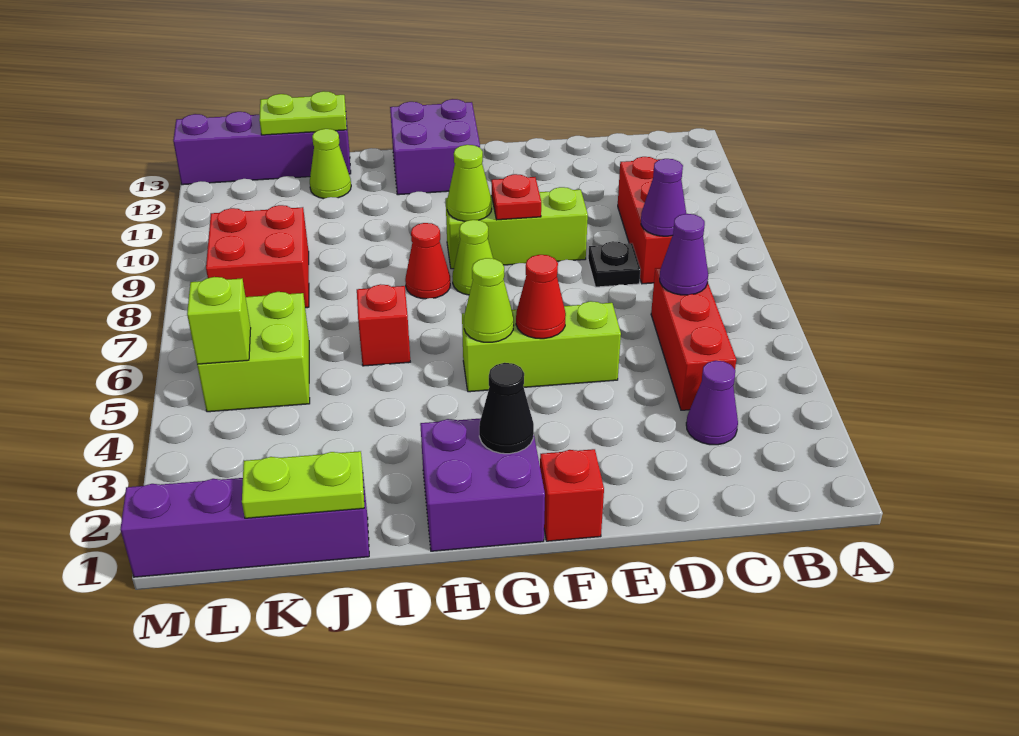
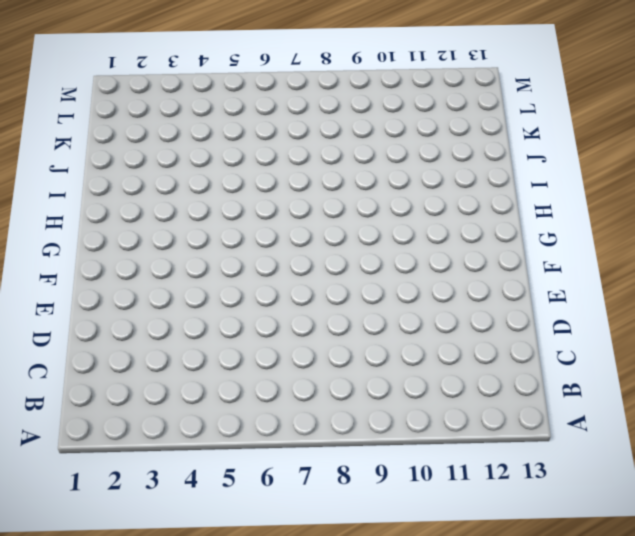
none -> purple 1x1 cone [686,361,738,445]
none -> red 1x3 brick [651,268,736,410]
none -> red 1x3 brick [618,157,672,284]

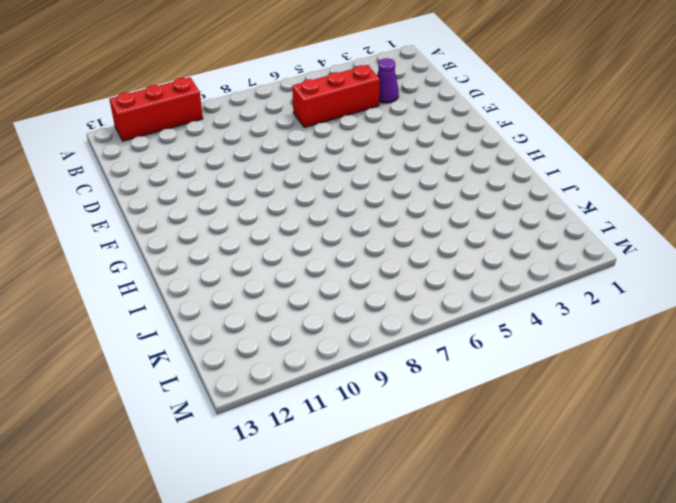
red 1x3 brick [109,77,203,141] -> red 1x3 brick moved to [618,157,672,284]
none -> black 1x1 plate [588,241,641,287]
none -> lime 1x3 brick [462,301,621,392]
none -> lime 1x3 brick [446,187,588,269]

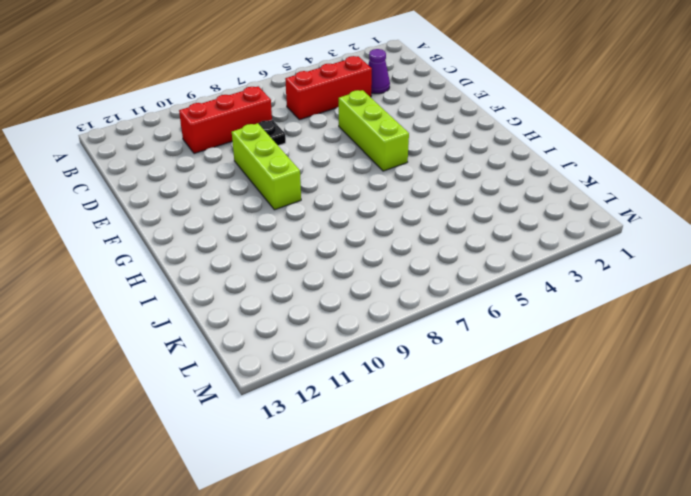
none -> red 1x1 brick [540,449,604,541]
none -> purple 2x2 brick [420,418,545,551]
none -> lime 1x1 cone [452,220,493,295]

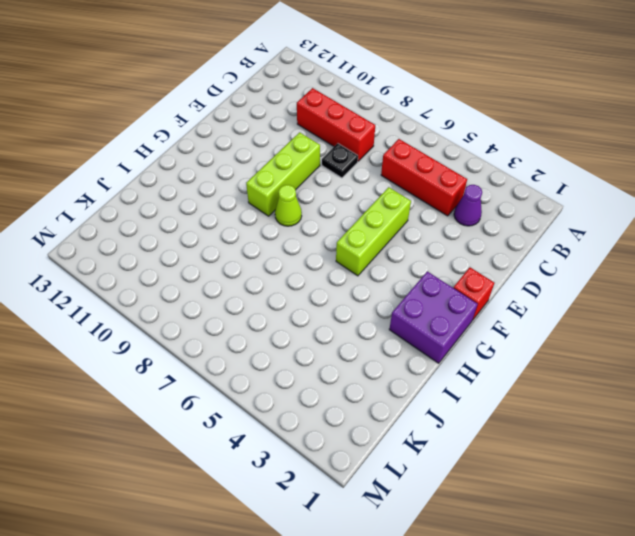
none -> purple 2x2 brick [390,99,480,195]
none -> red 1x1 cone [405,223,450,299]
none -> red 1x1 brick [357,284,410,366]

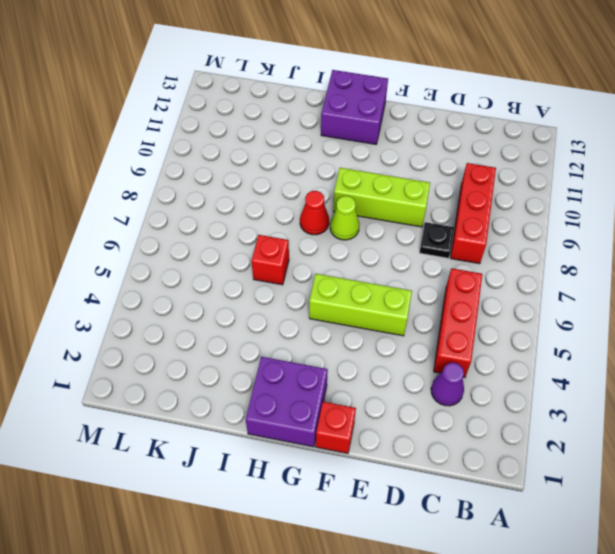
none -> purple 1x4 brick [121,477,369,577]
none -> lime 1x1 cone [310,129,351,199]
none -> purple 1x4 brick [173,112,351,185]

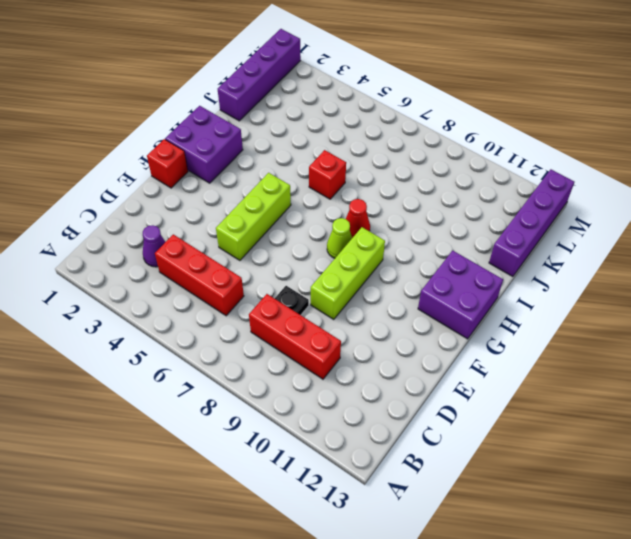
none -> lime 1x1 cone [310,129,351,199]
none -> lime 2x2 brick [197,292,310,412]
none -> red 2x2 brick [206,205,309,308]

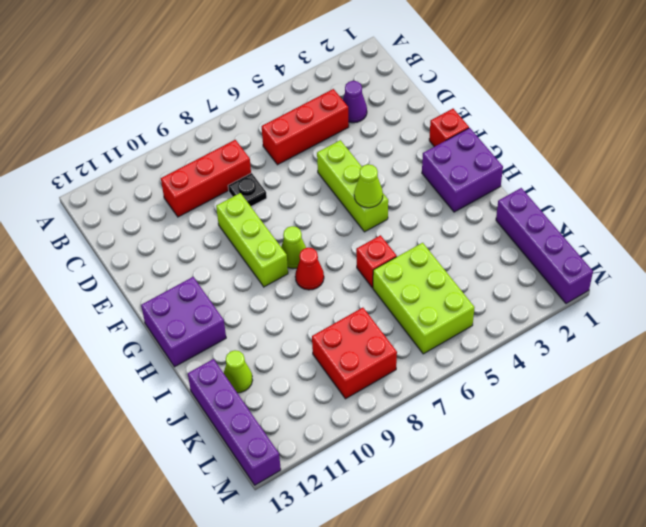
lime 2x3 brick [373,243,475,354] -> lime 2x2 brick [197,292,310,412]
none -> purple 1x1 cone [660,214,708,295]
none -> purple 1x1 cone [641,159,686,236]
none -> red 1x1 cone [516,255,566,339]

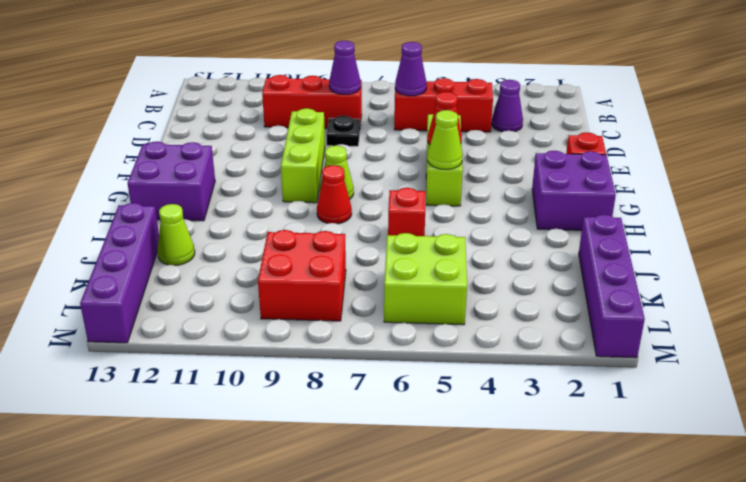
none -> red 1x1 plate [491,174,541,220]
none -> black 1x1 cone [479,363,534,454]
none -> lime 1x1 cone [447,145,492,221]

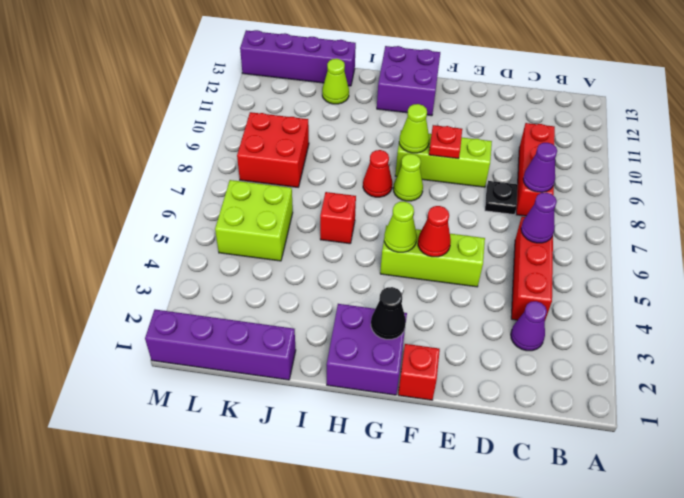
none -> lime 1x2 plate [242,451,364,518]
none -> lime 1x2 plate [259,91,347,135]
none -> lime 1x1 brick [187,277,251,365]

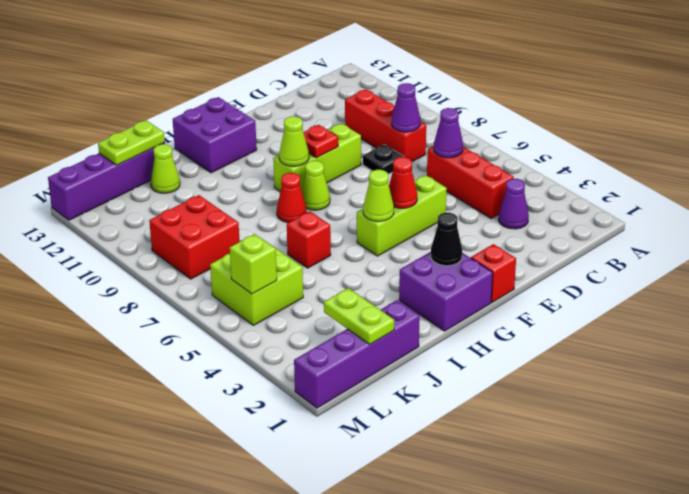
lime 1x2 plate [324,288,394,344] -> lime 1x2 plate turned to [242,451,364,518]

